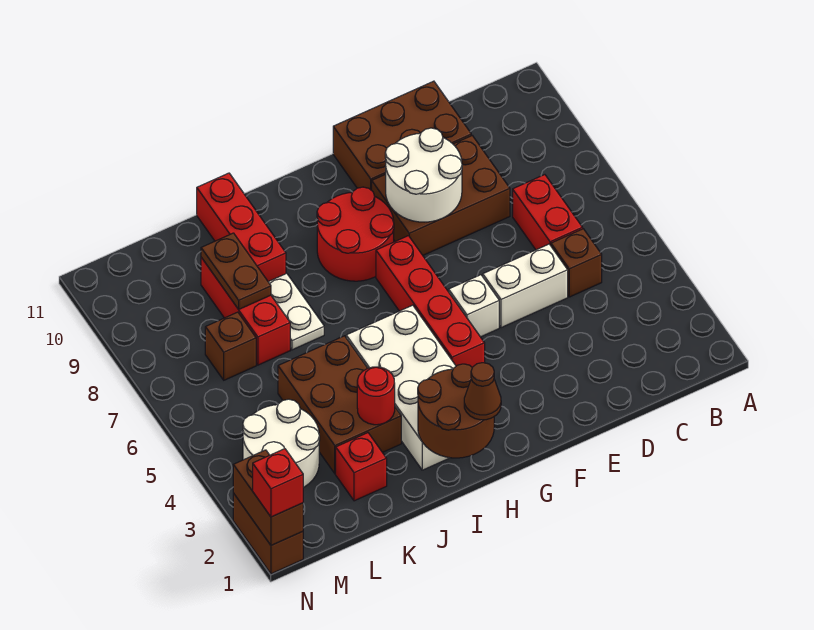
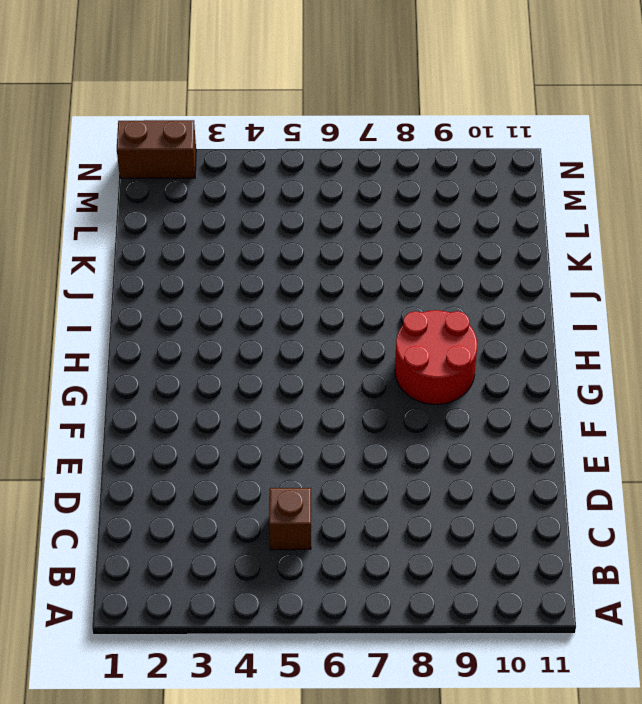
none -> red 1x2 brick [513,175,583,250]
none -> white 1x2 brick [483,244,568,328]
none -> brown 2x3 brick [372,136,510,255]

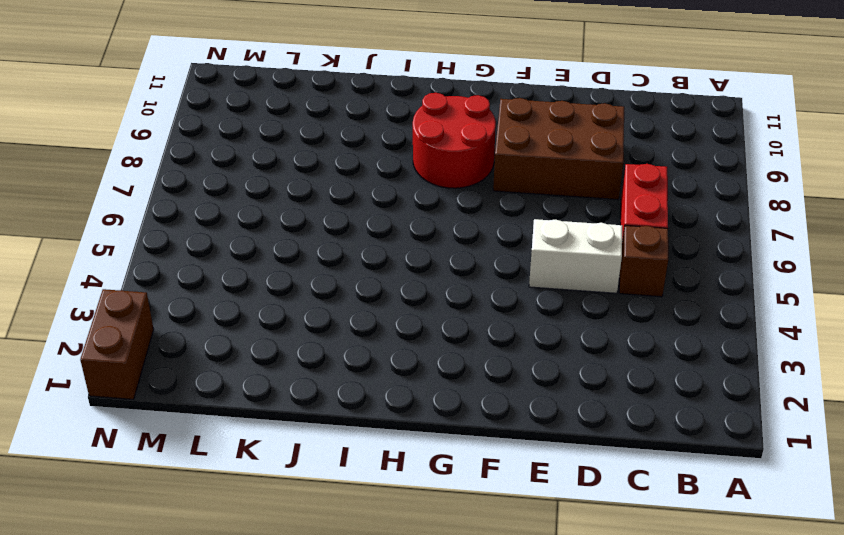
none -> brown 2x3 brick [333,81,471,190]
none -> white 1x1 brick [449,275,499,337]
none -> red 1x4 brick [376,236,485,367]

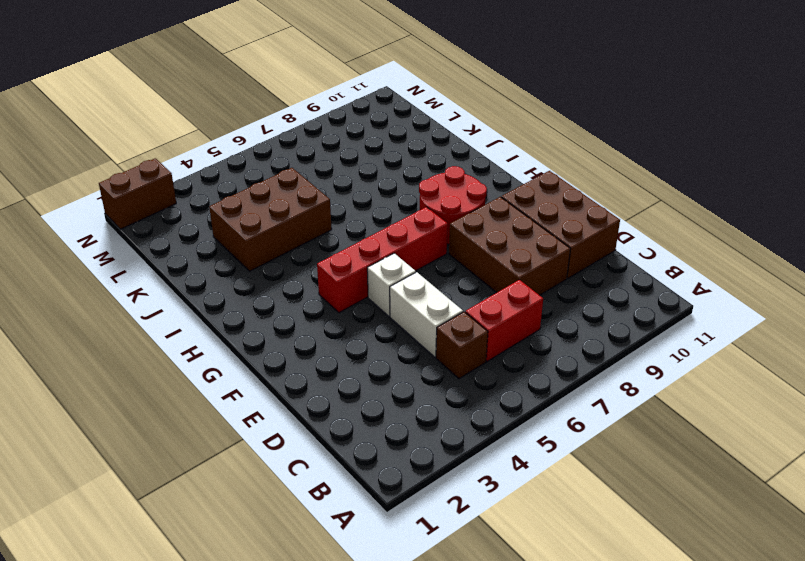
none -> white 2x4 brick [346,305,456,470]
none -> white 1x2 plate [269,273,324,350]
none -> red 1x3 brick [197,173,286,282]

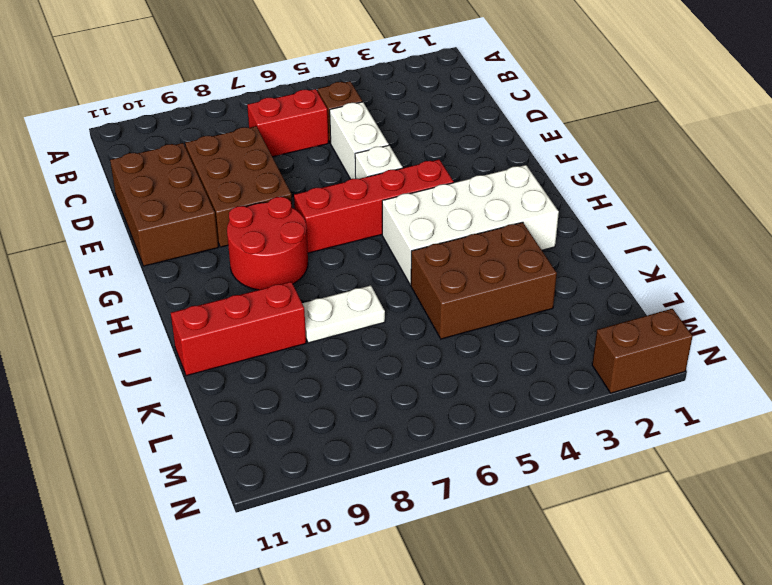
none -> red 1x1 brick [336,433,387,501]
none -> red 1x3 brick [201,257,290,365]
none -> white 2x2 round brick [243,399,320,488]

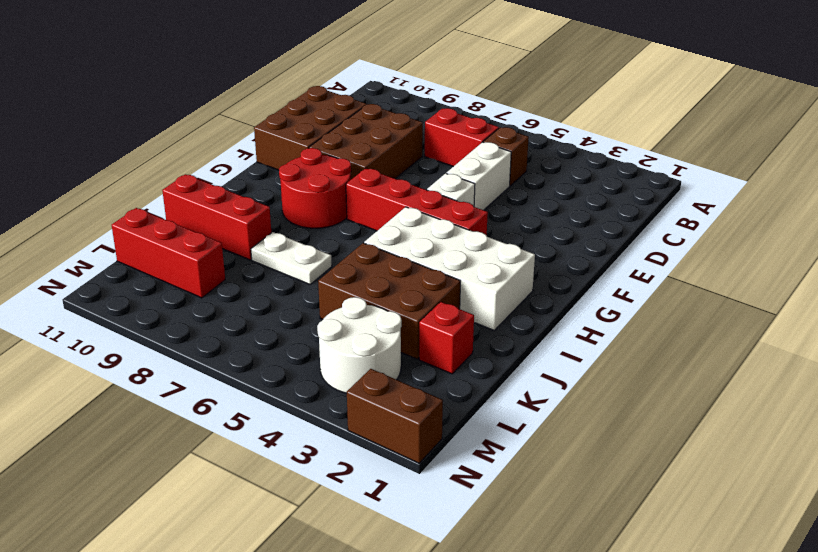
red 1x3 brick [112,208,225,298] -> red 1x3 brick moved to [201,257,290,365]
none -> brown 1x1 brick [205,312,256,380]
none -> white 2x2 round brick [385,128,462,222]
none -> brown 2x2 round brick [418,364,494,458]

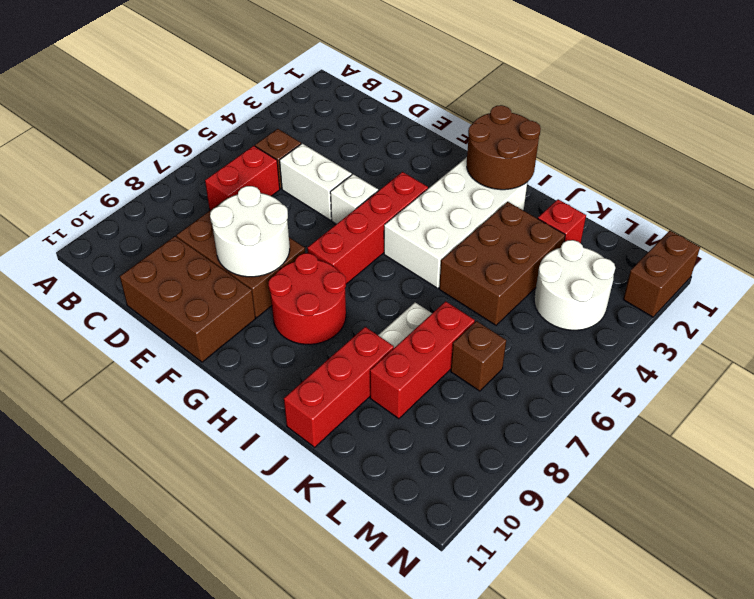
none -> red 1x1 round brick [357,367,395,425]
none -> brown 1x2 plate [201,233,271,309]
none -> brown 1x2 brick [233,450,303,545]

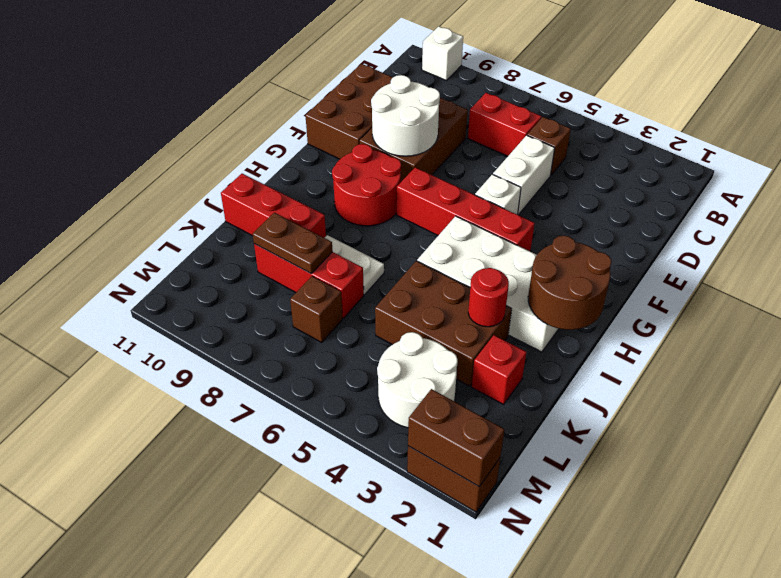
white 1x1 brick [422,26,463,80] -> none
none -> brown 1x1 cone [464,363,501,420]
none -> red 1x1 brick [253,449,303,517]

